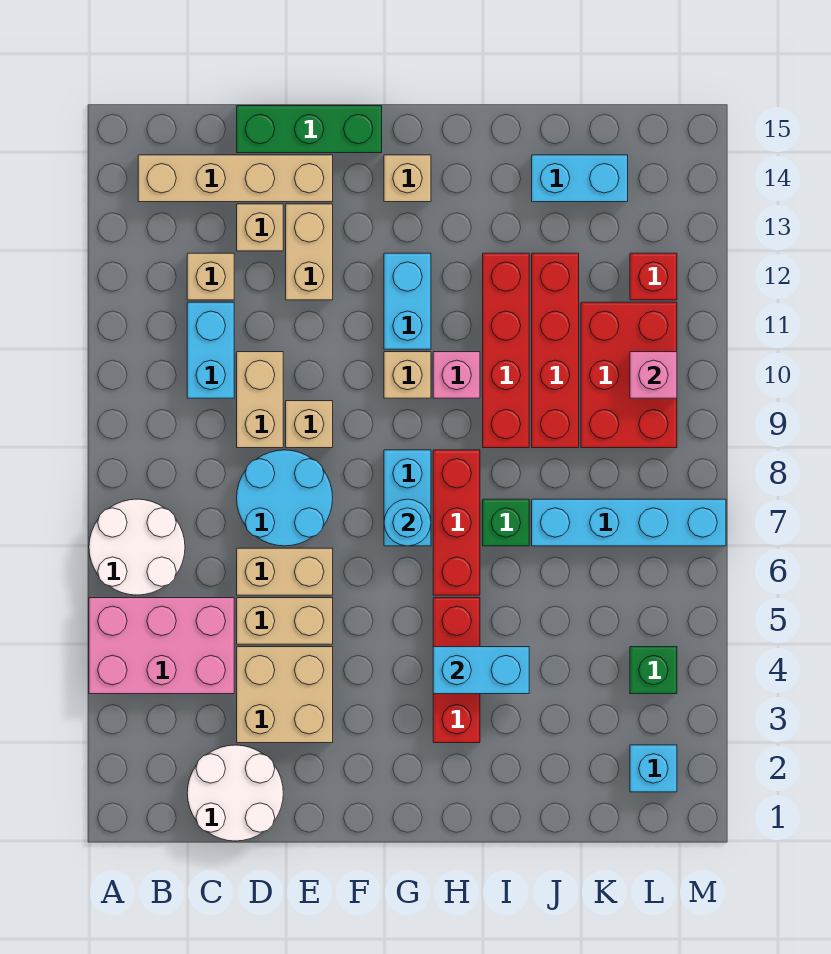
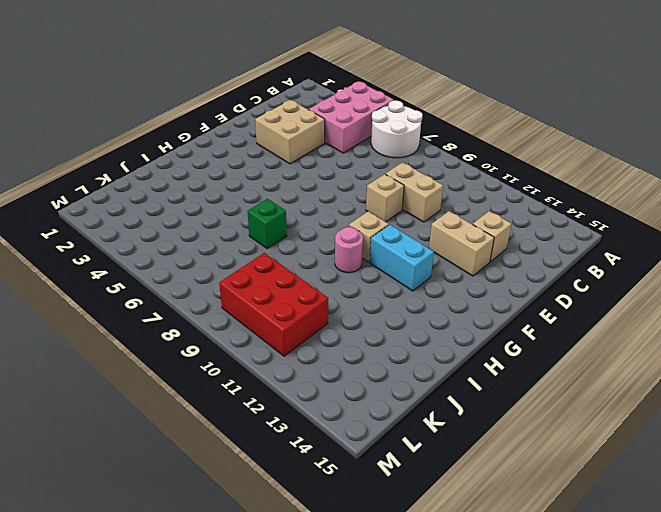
pink 1x1 round brick [335,227,363,273] -> pink 1x1 brick [433,352,480,398]
none -> tan 1x4 brick [138,155,333,202]
none -> white 2x2 round brick [187,745,283,841]
none -> cyan 1x2 brick [187,302,234,398]
none -> tan 1x1 brick [187,253,234,300]

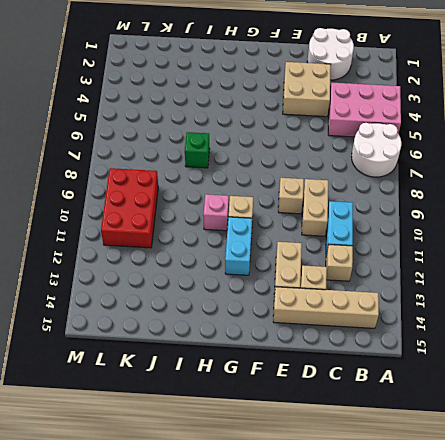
none -> tan 1x2 brick [237,598,333,644]
none -> tan 1x2 brick [237,548,333,595]
none -> cyan 2x2 round brick [237,450,333,546]
none -> green 1x3 brick [237,106,382,153]

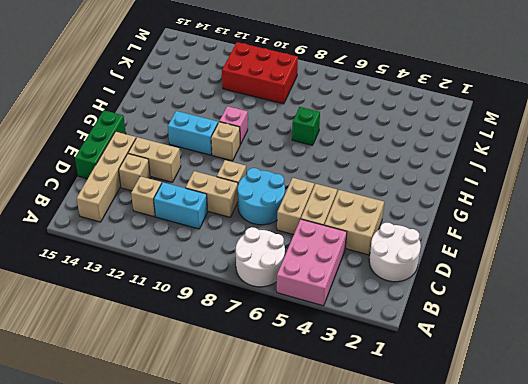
none -> cyan 1x2 brick [384,450,431,546]
none -> tan 1x1 brick [384,155,431,202]
none -> red 1x3 brick [433,598,480,743]
none -> red 1x3 brick [433,450,480,595]

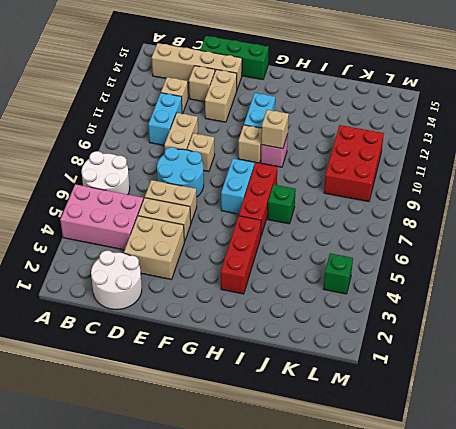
tan 1x1 brick [261,110,289,149] -> tan 1x1 brick moved to [384,155,431,202]
none -> red 1x4 brick [483,253,529,448]
none -> cyan 1x4 brick [532,499,726,546]
none -> red 1x4 brick [532,253,579,448]
none -> cyan 1x2 brick [532,155,628,202]

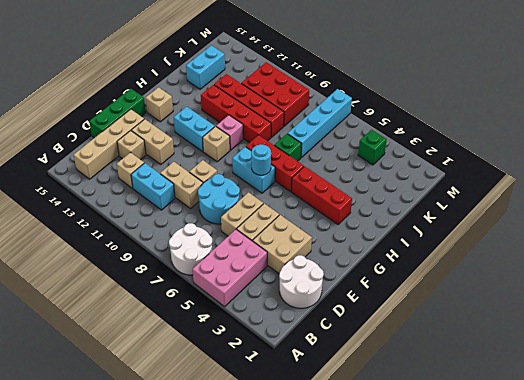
none -> cyan 1x1 brick [630,745,677,792]
none -> red 1x1 brick [630,253,677,300]
none -> cyan 1x2 brick [433,647,529,694]
none -> pink 1x1 brick [630,352,677,398]

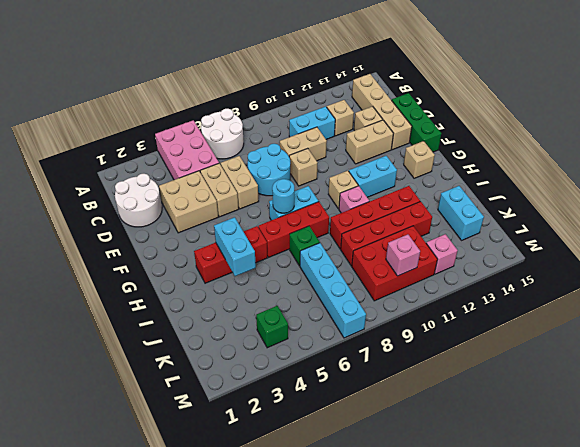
pink 1x1 brick [426,234,458,274] -> red 1x1 brick [630,253,677,300]
none -> cyan 1x1 brick [630,745,677,792]

